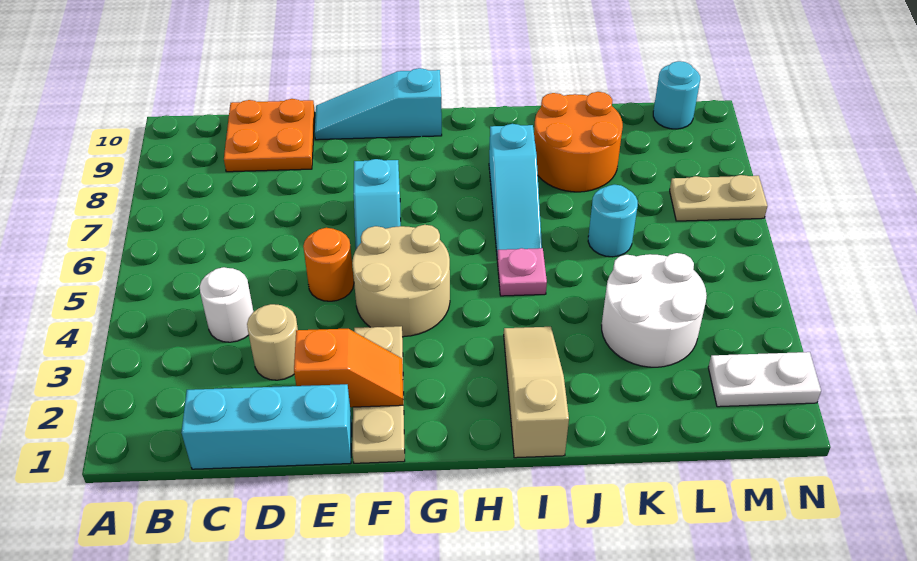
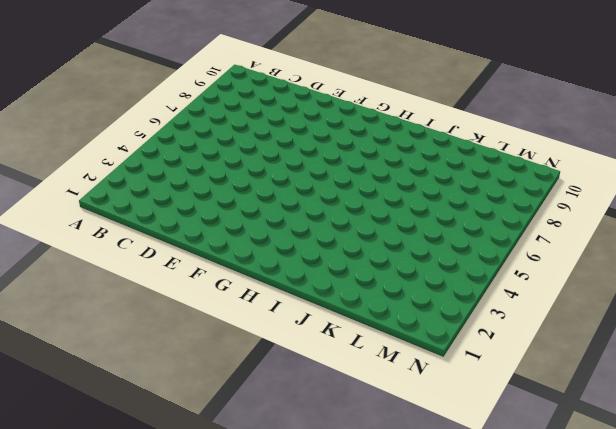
none -> cyan 1x3 brick [181,384,352,469]
none -> white 1x1 round brick [200,267,253,342]
none -> orange 2x2 plate [224,99,315,172]

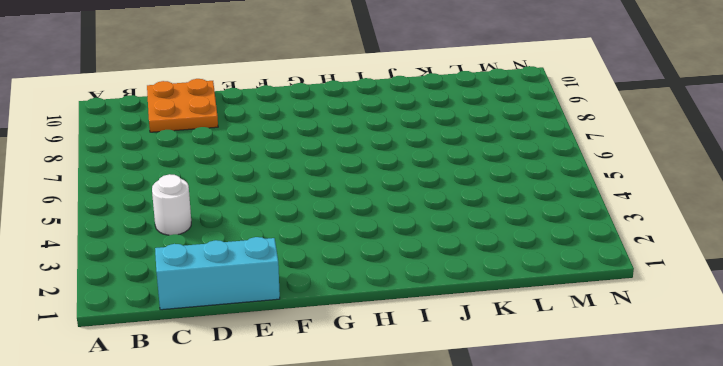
none -> tan 1x1 round brick [247,304,298,380]
none -> orange 1x1 round brick [303,228,354,301]
none -> cyan 1x3 slope [315,68,442,140]

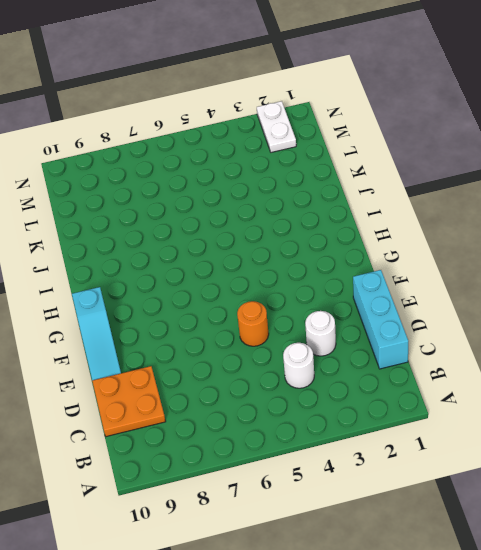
white 1x1 round brick [305,311,336,356] -> tan 1x1 round brick [247,304,298,380]
none -> tan 1x3 plate [352,326,405,463]
none -> tan 2x2 round brick [352,225,450,337]
none -> cyan 1x2 slope [354,159,401,249]

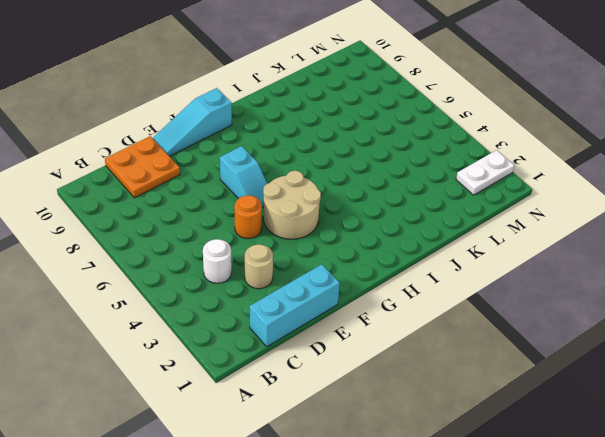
none -> tan 1x3 plate [352,326,405,463]
none -> tan 1x3 slope [504,327,569,458]
none -> pink 1x1 plate [497,248,547,296]

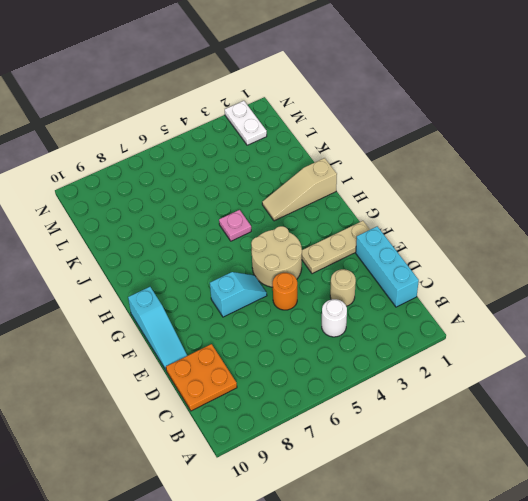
none -> cyan 1x3 slope [489,124,542,259]
none -> orange 2x2 round brick [534,92,623,192]
none -> white 2x2 round brick [602,253,707,367]

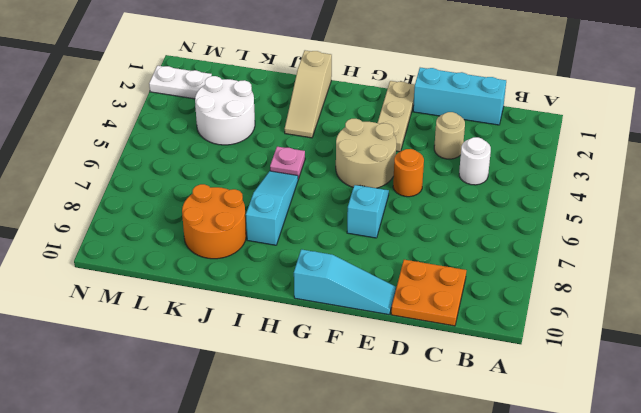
none -> cyan 1x1 round brick [588,185,638,257]
none -> tan 1x2 plate [670,175,768,221]
none -> cyan 1x1 round brick [653,61,700,129]

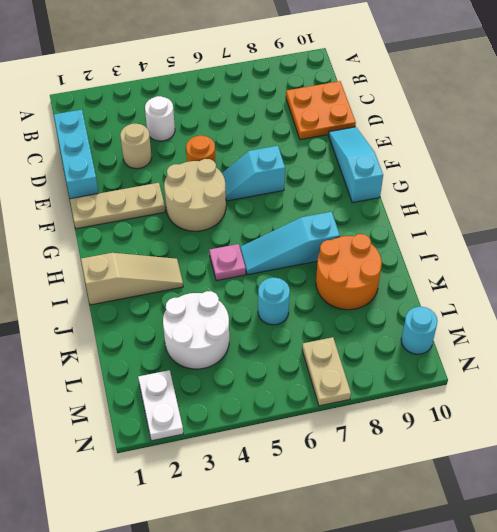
none -> orange 1x2 slope [294,329,403,407]

